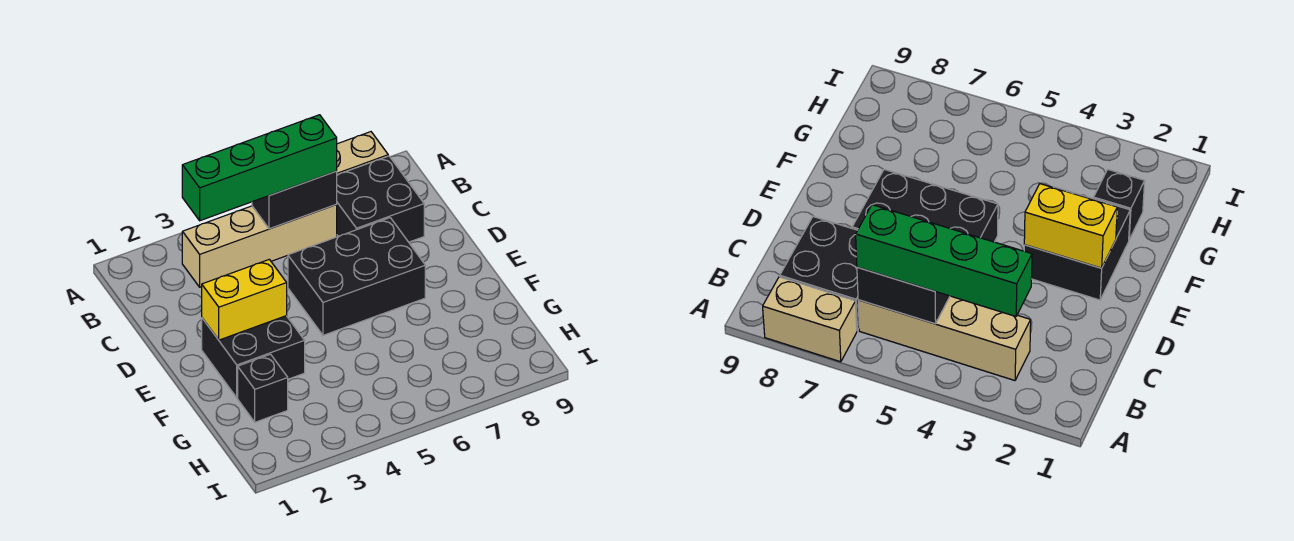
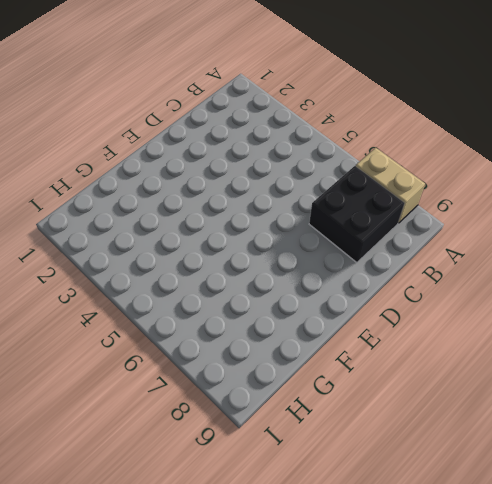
none -> tan 1x4 brick [182,205,337,287]
none -> black 2x3 brick [288,218,425,335]

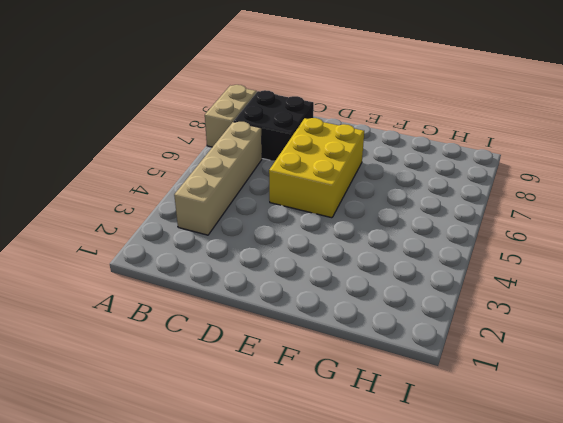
yellow 2x3 brick [269,118,364,218] -> black 2x3 brick [288,218,425,335]
none -> black 2x2 brick [202,316,305,398]
none -> black 1x1 brick [238,354,288,422]

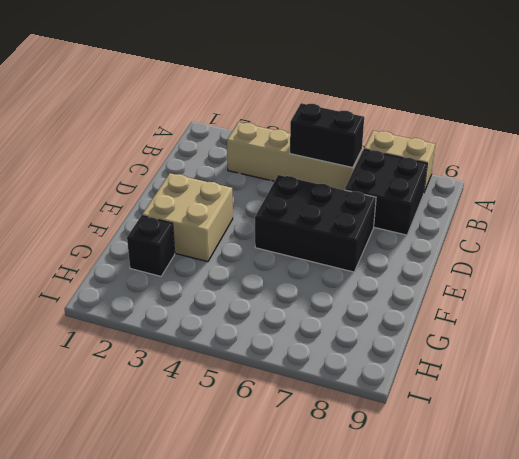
tan 2x2 brick [142,173,233,262] -> black 2x2 brick [202,316,305,398]
none -> yellow 1x2 brick [202,259,287,340]
none -> green 1x4 brick [182,115,337,221]

